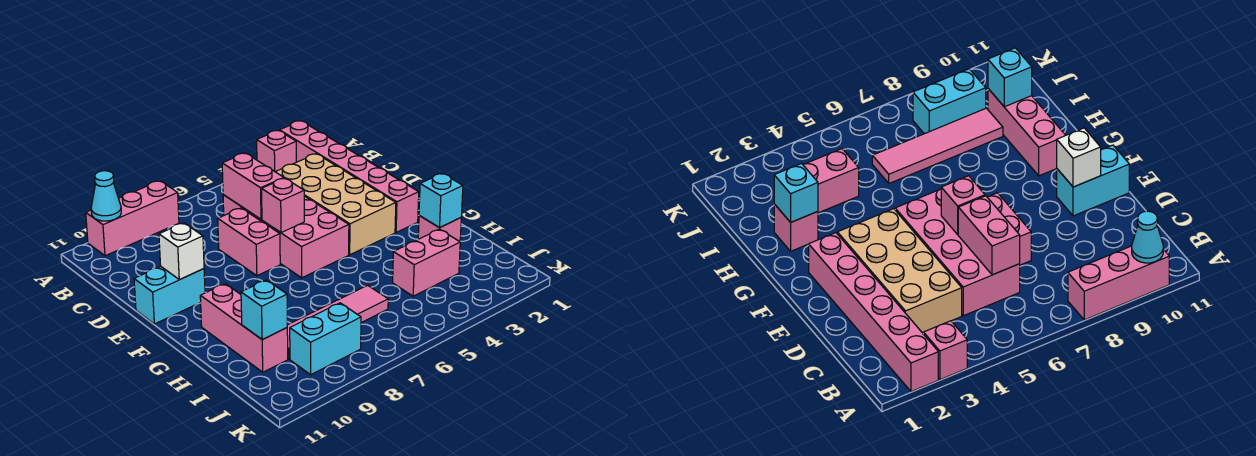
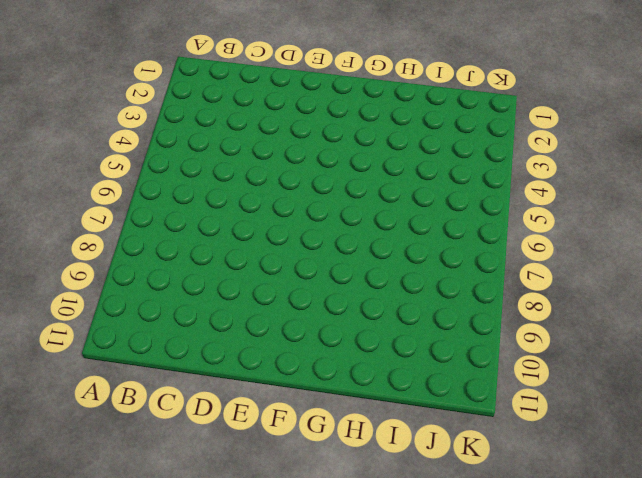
none -> pink 1x6 brick [280,121,419,233]
none -> pink 1x1 brick [257,131,296,172]
none -> pink 1x3 brick [86,181,179,256]

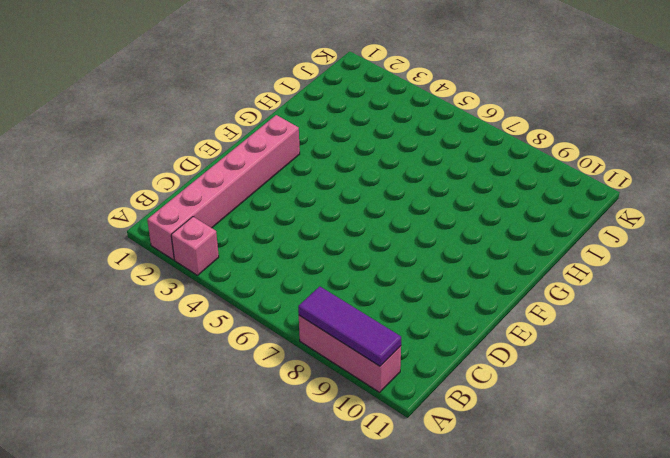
purple 1x3 tile [298,286,401,366] -> cyan 1x1 cone [91,171,121,221]
none -> tan 2x4 brick [276,154,396,255]
none -> pink 2x4 brick [223,195,349,278]
none -> pink 1x2 brick [218,208,280,276]

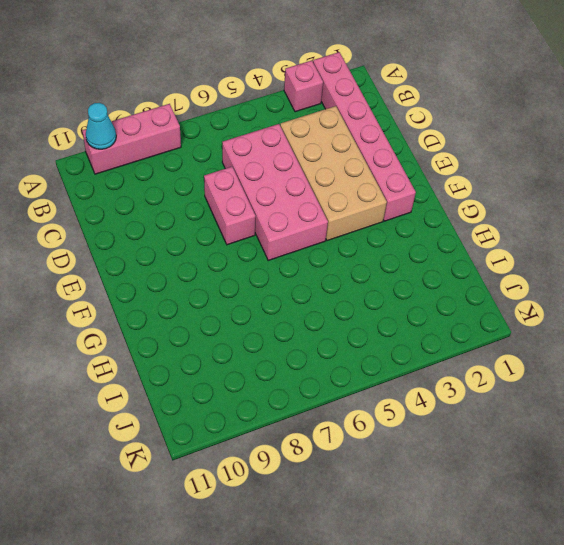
none -> cyan 1x2 brick [134,267,205,324]
none -> pink 1x3 brick [200,284,288,372]
none -> pink 1x1 brick [418,216,461,241]

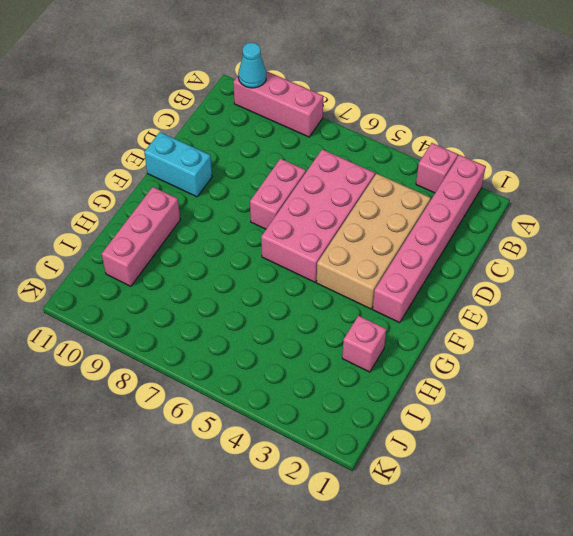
none -> pink 1x2 brick [393,229,460,296]
none -> pink 1x4 tile [287,285,388,359]
none -> cyan 1x2 brick [290,303,361,375]

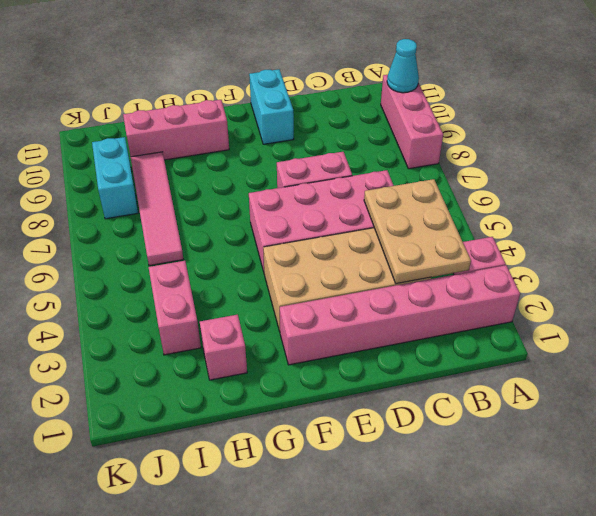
tan 2x3 plate [364,179,471,284] -> none
none -> pink 1x2 brick [222,153,284,219]
none -> pink 1x1 brick [262,178,304,233]
none -> white 1x1 brick [159,223,204,280]

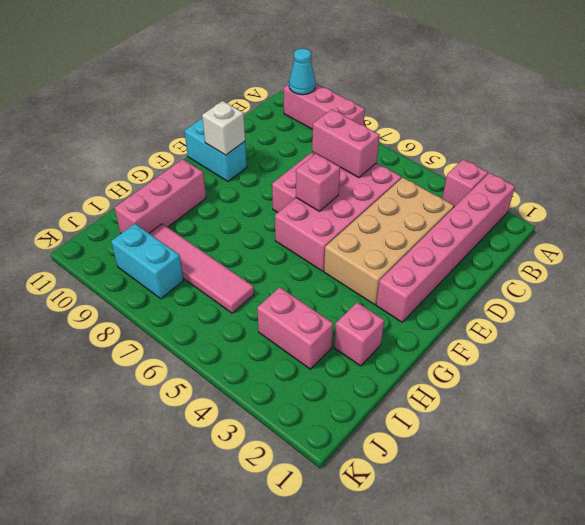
pink 1x2 brick [312,109,380,178] -> pink 1x2 brick turned to [222,153,284,219]
none -> cyan 1x1 brick [419,173,463,228]
none -> cyan 1x1 brick [241,280,287,340]

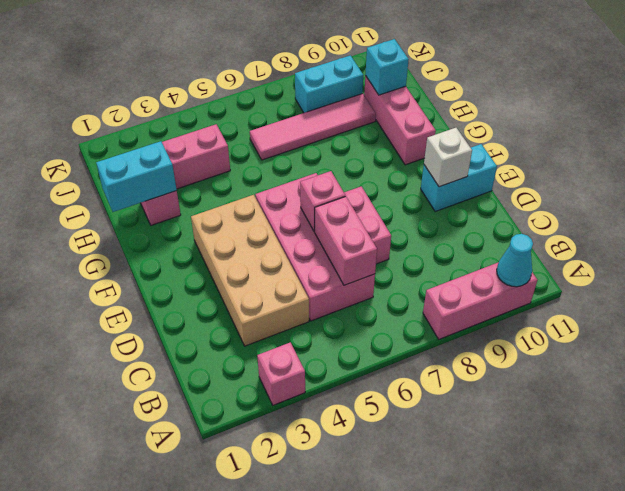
cyan 1x2 brick [96,141,177,212] -> cyan 1x1 brick [419,173,463,228]
none -> pink 1x6 brick [280,121,419,233]

